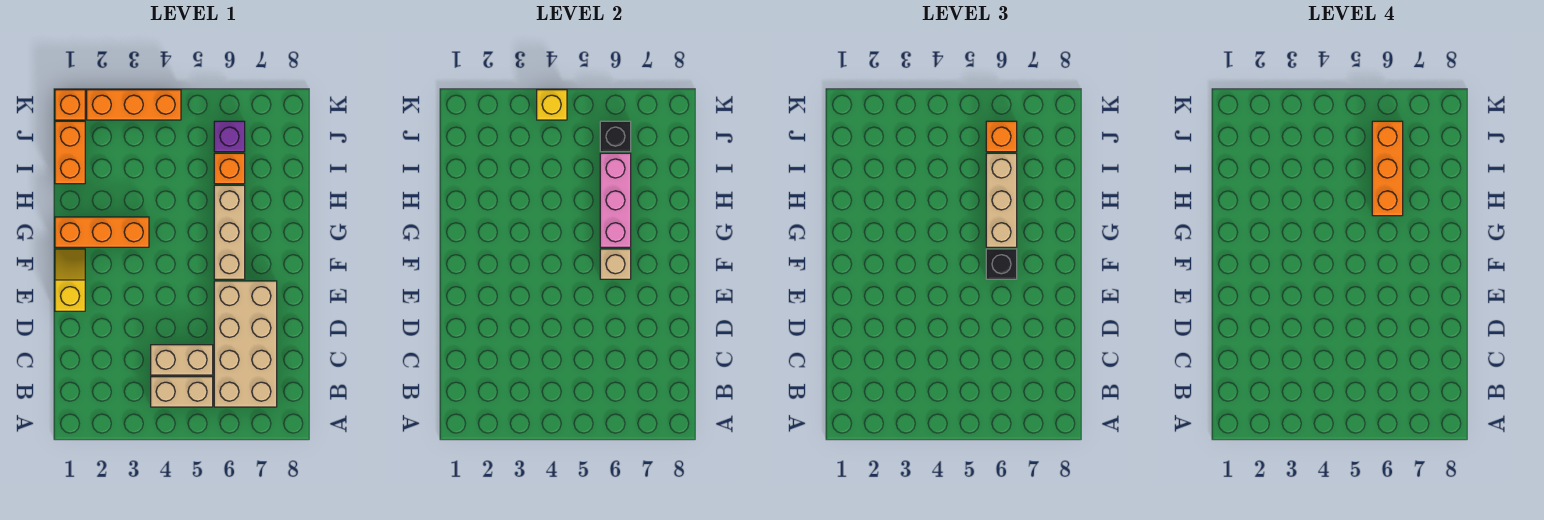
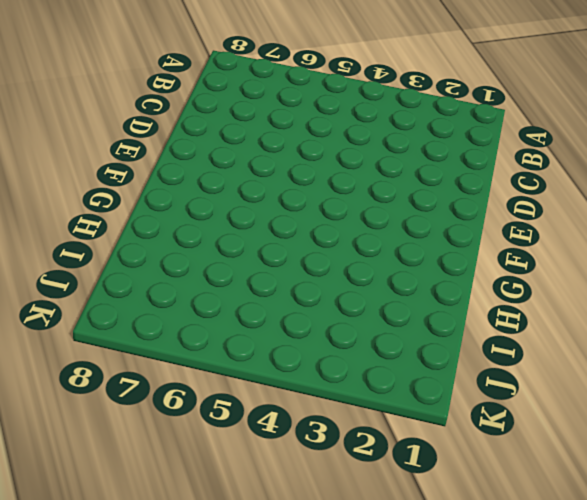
none -> tan 1x2 brick [151,377,213,407]
none -> tan 2x4 brick [214,281,277,407]
none -> tan 1x2 brick [151,345,213,375]

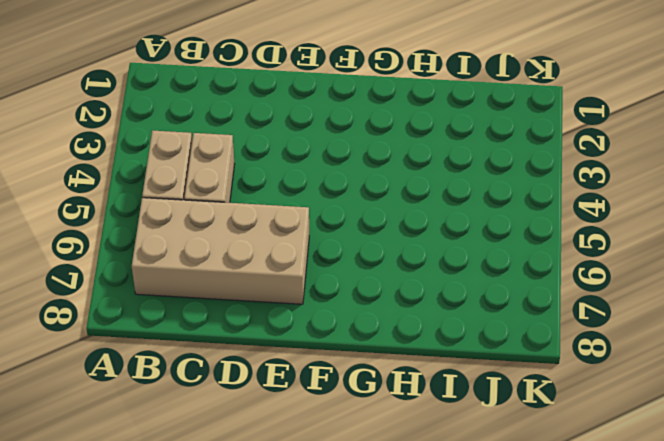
none -> yellow 1x2 slope [55,249,85,311]
none -> tan 1x3 brick [214,185,245,279]
none -> orange 1x3 brick [55,217,149,247]

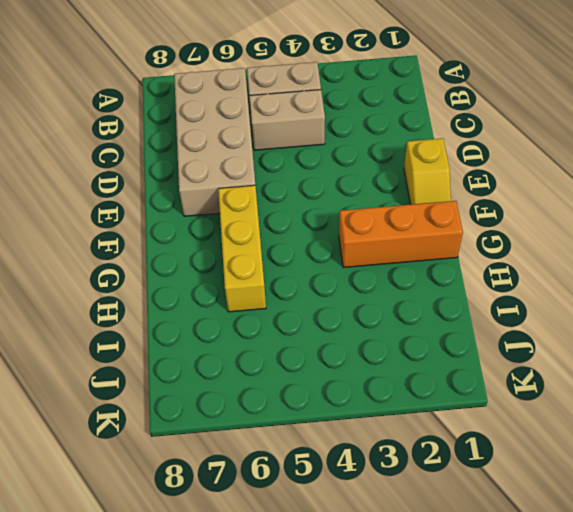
yellow 1x3 brick [218,185,266,312] -> tan 1x3 brick [214,185,245,279]
none -> orange 1x2 brick [55,121,85,184]
none -> orange 1x1 brick [214,153,245,184]
none -> purple 1x1 brick [214,121,245,152]

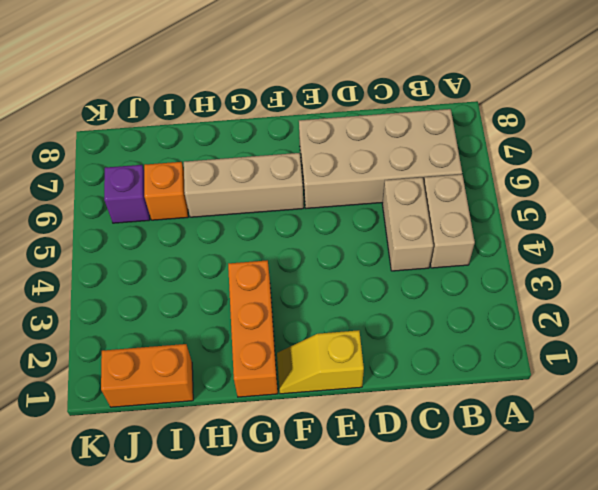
none -> orange 1x1 brick [55,90,85,120]
none -> orange 1x3 brick [87,90,181,120]
none -> tan 1x1 brick [600,249,631,279]

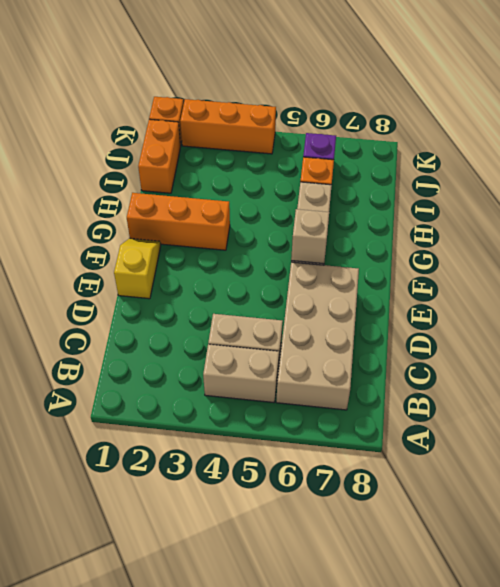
none -> pink 1x3 brick [600,153,631,247]
none -> black 1x1 brick [600,121,631,152]
none -> yellow 1x1 brick [537,90,567,120]

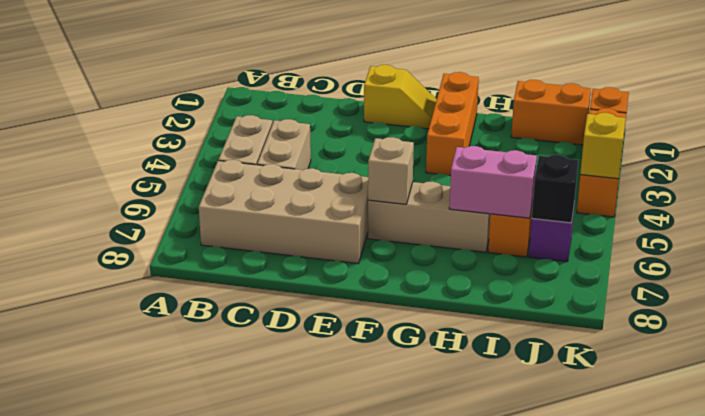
pink 1x2 brick [449,146,537,218] -> pink 1x3 brick [600,153,631,247]
none -> black 1x1 brick [986,249,1017,279]
none -> tan 1x3 brick [986,153,1017,247]
none -> orange 1x1 brick [986,121,1017,152]

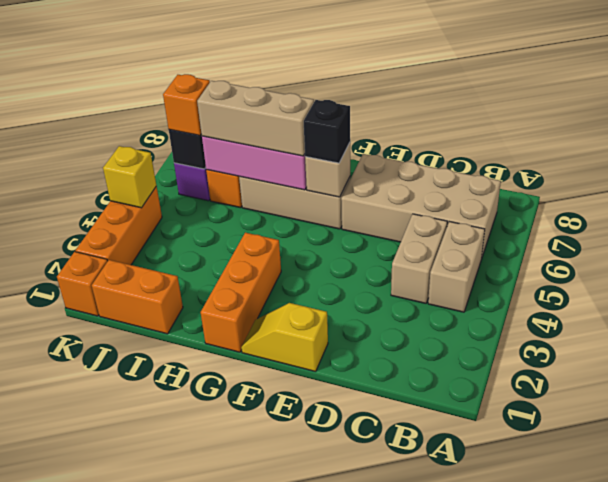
none -> orange 1x3 brick [1372,121,1403,216]

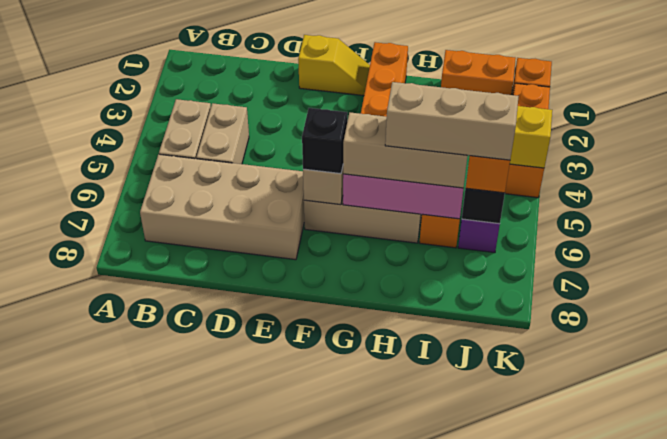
tan 1x3 brick [385,82,519,160] -> orange 1x3 brick [1372,121,1403,216]

